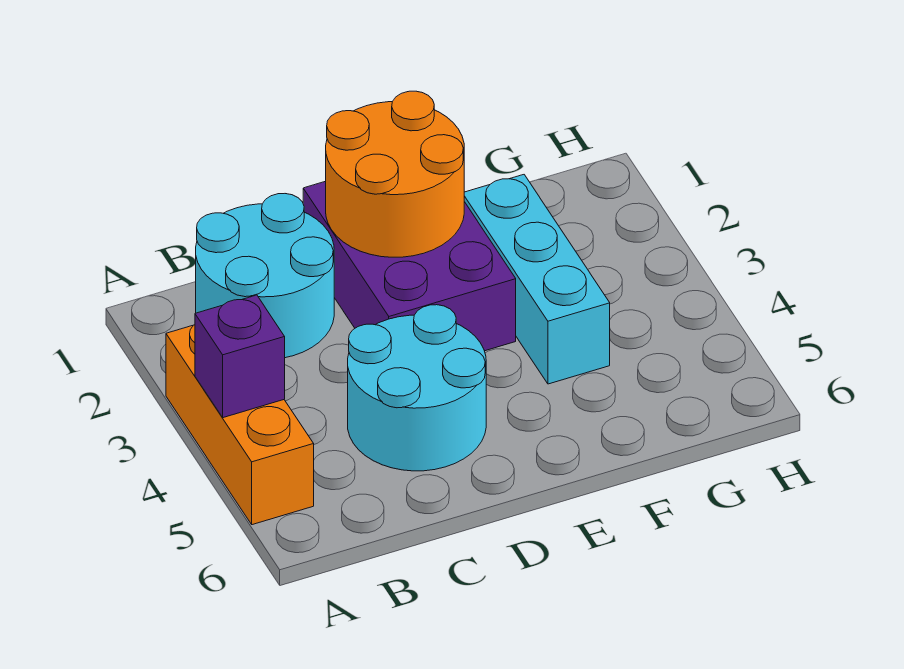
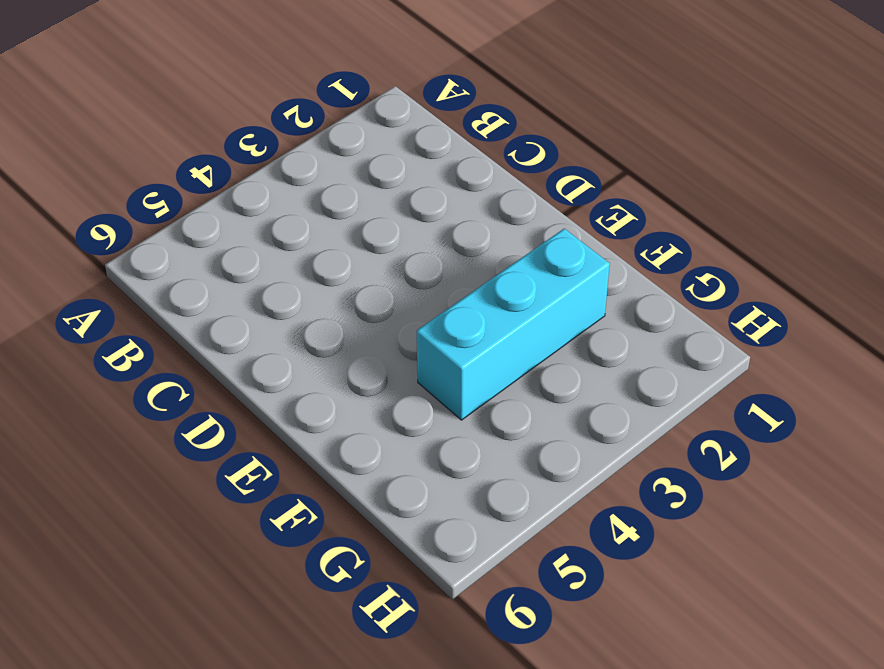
none -> orange 1x3 brick [166,325,314,525]
none -> cyan 2x2 round brick [196,194,334,358]

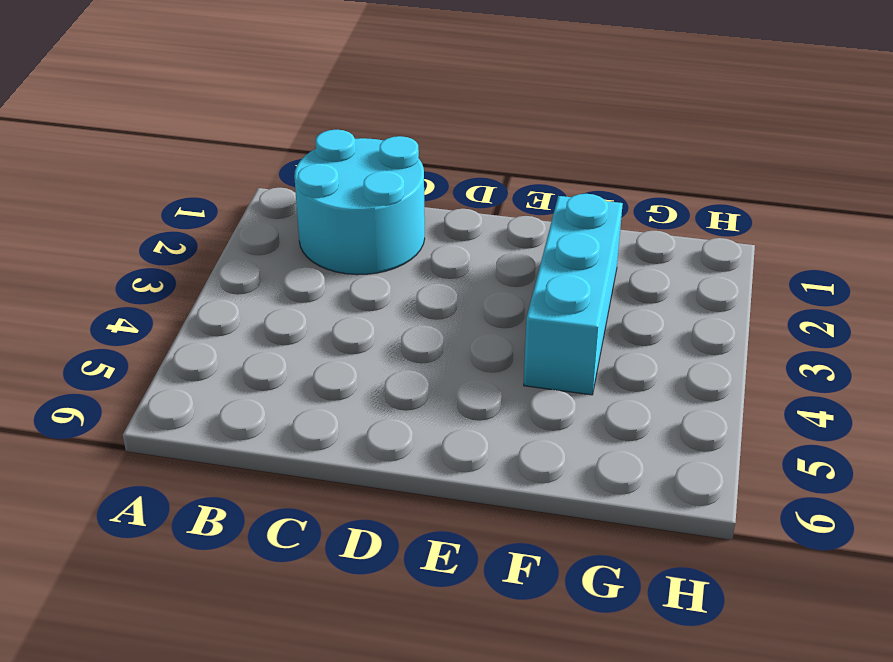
none -> orange 1x3 brick [166,325,314,525]
none -> cyan 2x2 round brick [348,305,486,471]

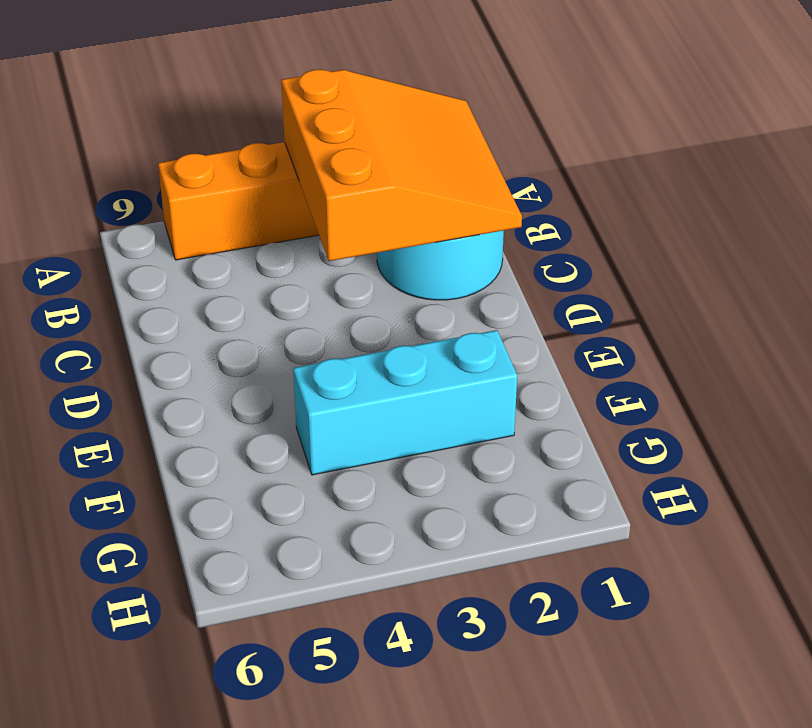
orange 3x3 slope [281,69,522,261] -> none
none -> cyan 2x2 round brick [348,305,486,471]
none -> purple 2x3 brick [303,181,516,351]

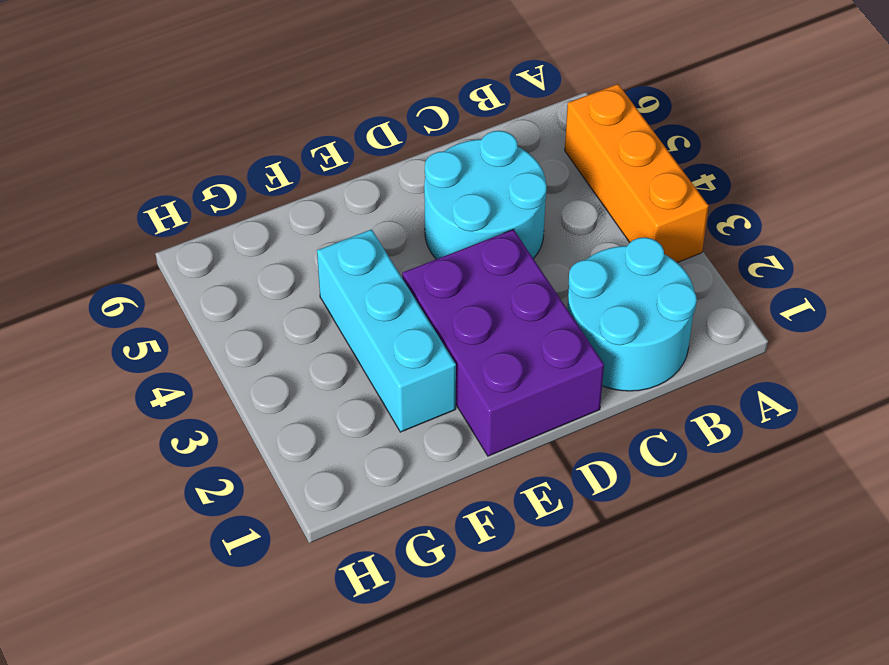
none -> purple 1x1 brick [195,295,285,418]
none -> orange 2x2 round brick [326,91,464,257]

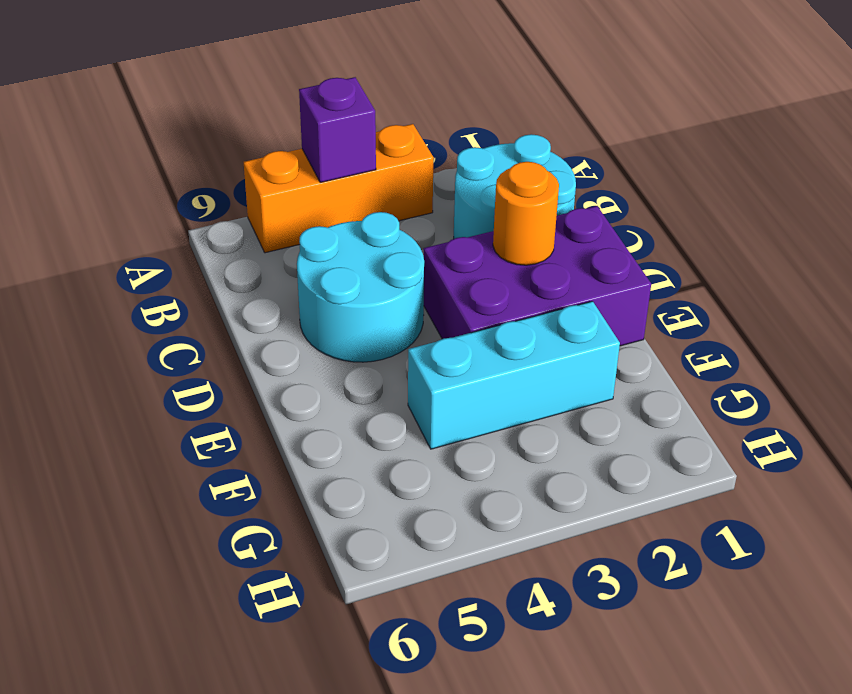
orange 1x1 round brick [493,162,559,265] -> orange 2x2 round brick [326,91,464,257]

